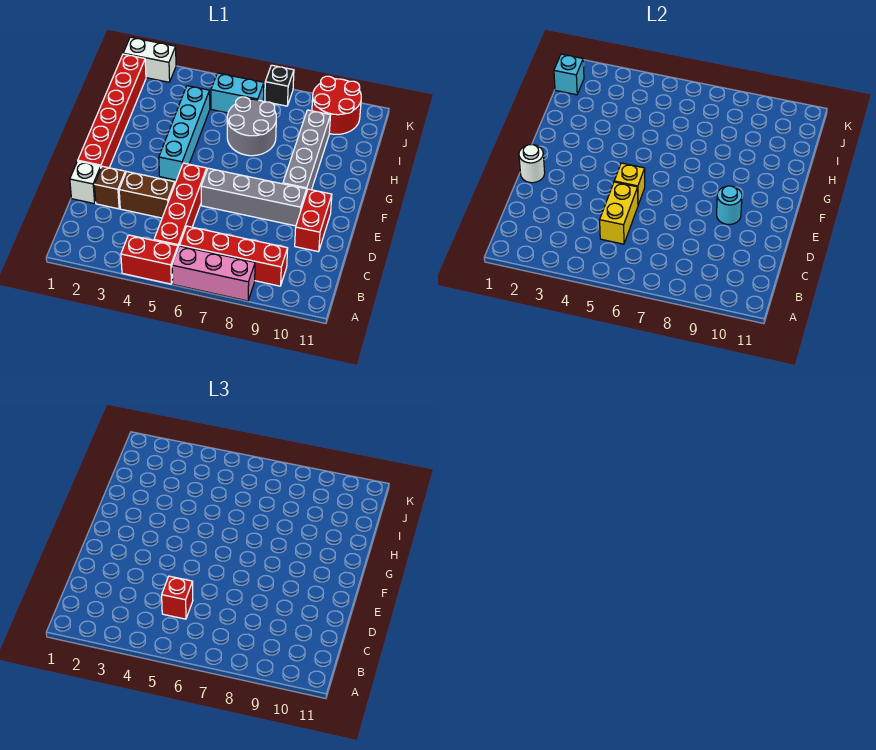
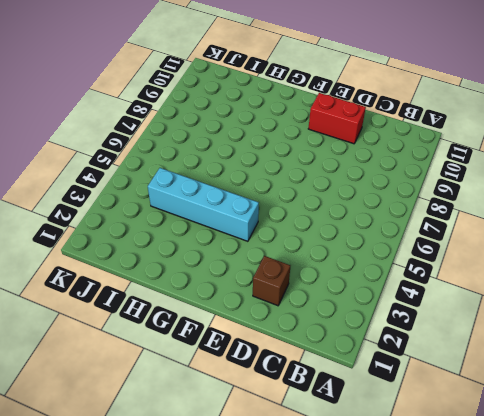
none -> red 1x2 brick [121,235,178,284]
none -> pink 1x3 brick [172,246,255,301]
none -> red 1x4 brick [154,163,207,247]

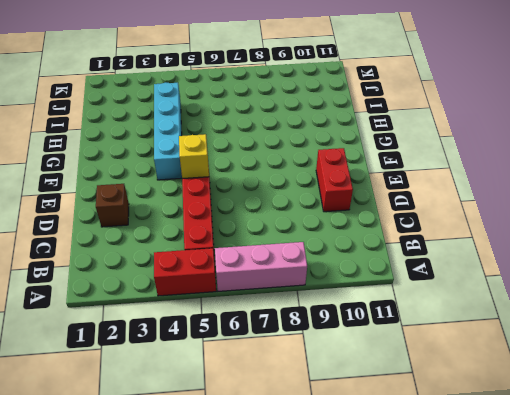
none -> red 1x4 brick [180,226,288,286]
none -> white 1x1 brick [70,161,101,204]
none -> brown 1x2 brick [119,172,175,218]

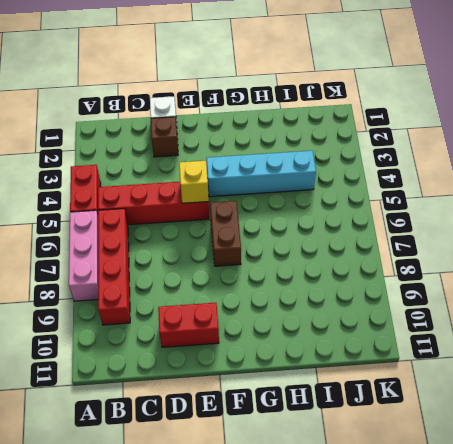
brown 1x2 brick [210,201,241,266] -> brown 1x2 brick moved to [119,172,175,218]
none -> red 1x6 brick [78,54,146,168]
none -> grey 1x4 brick [201,168,307,226]
none -> grey 1x4 brick [283,110,331,193]

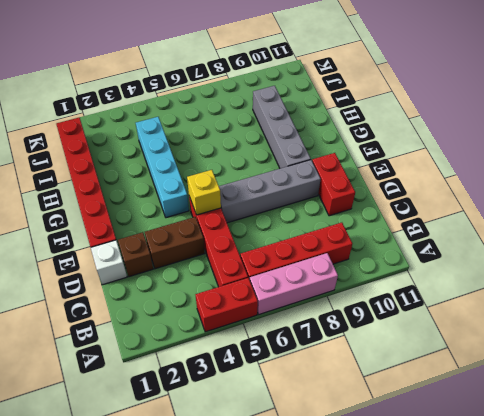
none -> grey 2x2 round brick [227,97,276,156]
none -> cyan 1x2 brick [211,73,264,113]
none -> red 2x2 round brick [312,76,361,134]

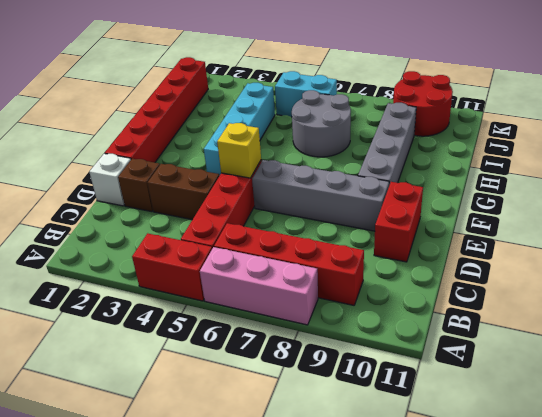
none -> white 1x2 brick [123,37,176,82]
none -> black 1x1 brick [265,65,294,106]
none -> yellow 1x2 brick [600,182,638,244]

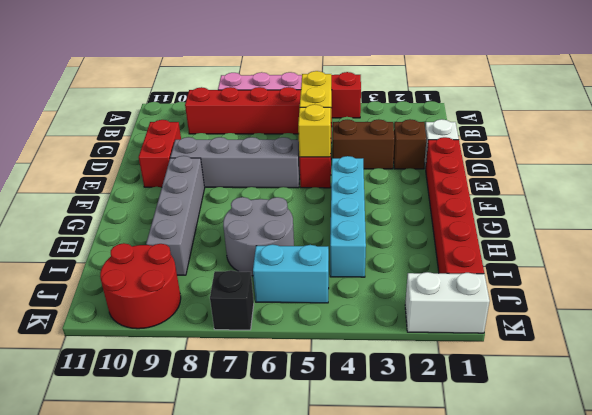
none -> white 1x1 round brick [519,145,545,183]
none -> cyan 1x1 round brick [717,186,742,225]
none -> cyan 1x1 brick [554,54,584,95]

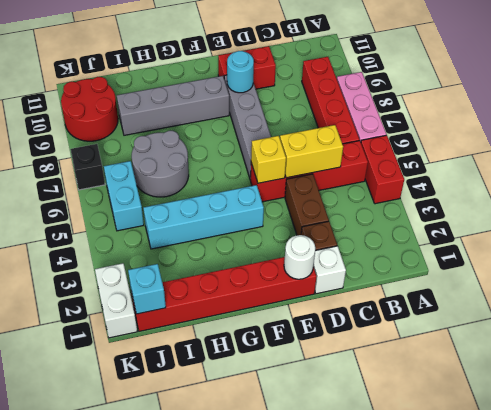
none -> red 1x1 brick [162,576,193,619]

